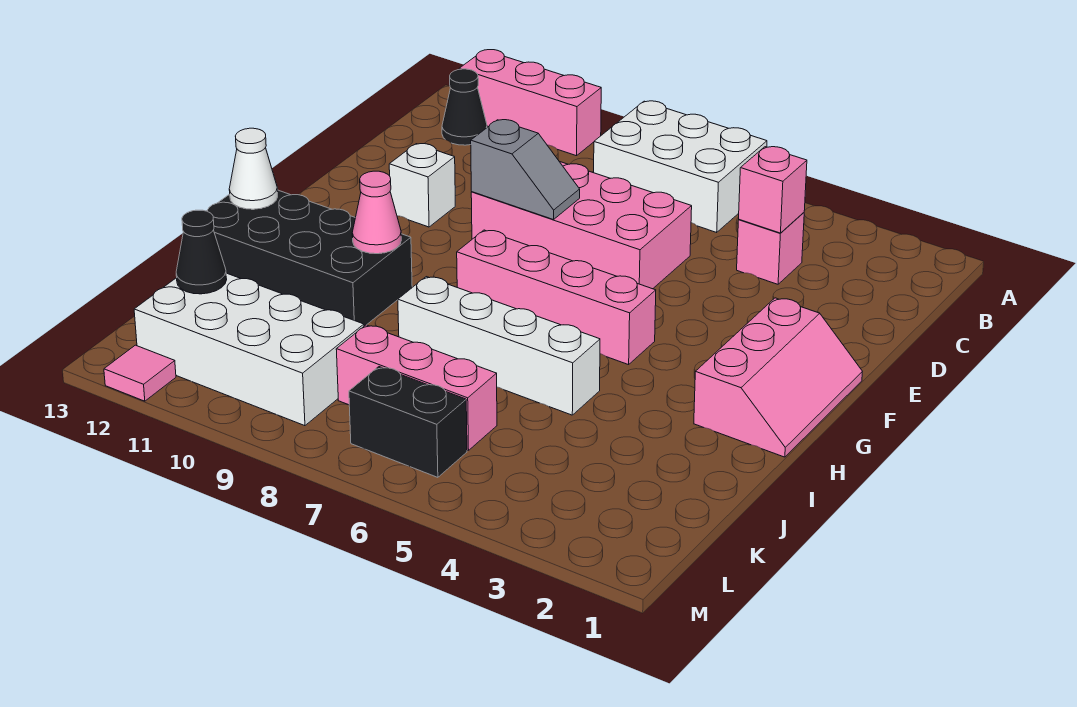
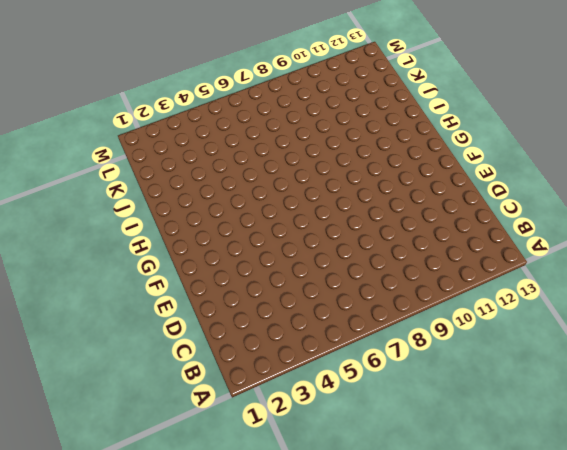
none -> white 2x3 brick [594,101,767,232]
none -> pink 1x3 brick [460,50,601,156]
none -> black 1x1 cone [442,69,487,145]

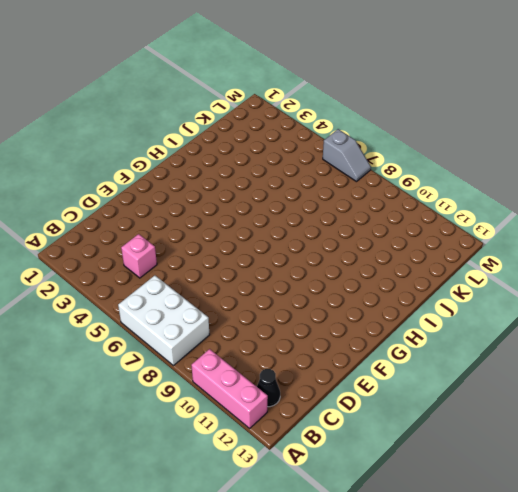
grey 1x2 slope [323,129,371,182] -> grey 1x2 slope turned to [471,120,580,220]
none -> pink 2x4 brick [471,162,692,289]
none -> white 1x1 brick [389,144,455,227]
none -> pink 2x3 slope [694,298,862,457]

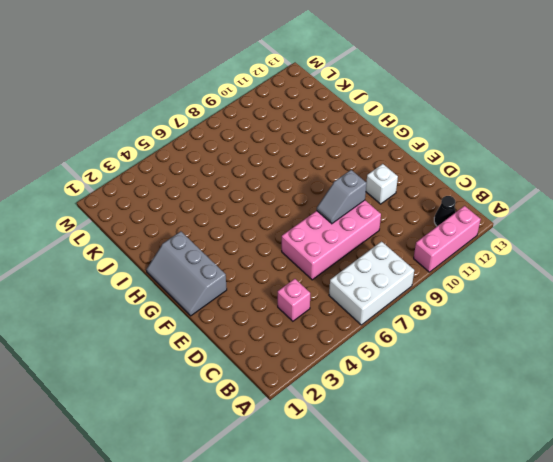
grey 2x3 slope [146,231,227,316] -> pink 2x3 slope [694,298,862,457]
none -> pink 1x4 brick [457,230,656,365]
none -> black 2x4 brick [207,190,412,326]
none -> white 1x4 brick [398,277,600,415]

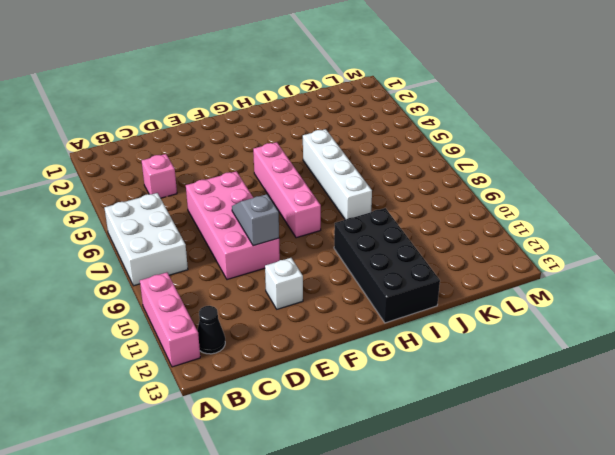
none -> pink 2x3 slope [694,298,862,457]
none -> pink 1x3 brick [336,325,497,451]
none -> white 2x4 brick [134,273,364,426]

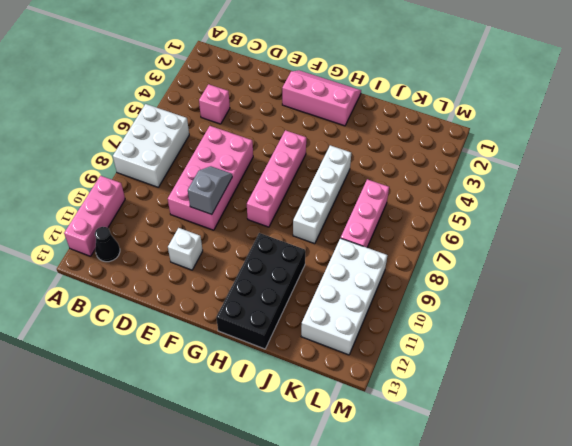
none -> black 1x2 brick [349,367,467,477]
none -> pink 1x1 tile [104,345,176,401]
none -> pink 1x1 brick [739,147,807,233]

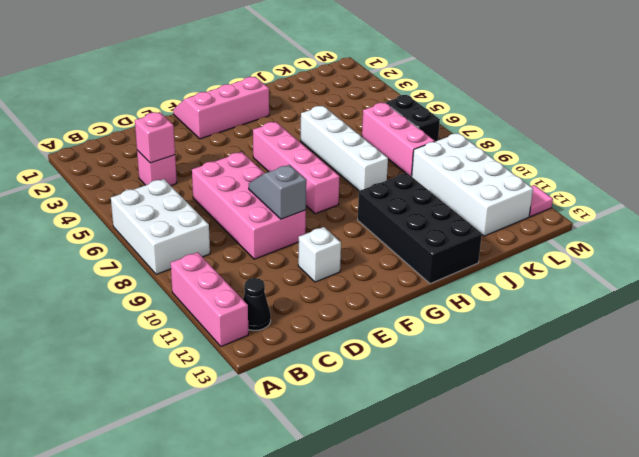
none -> pink 1x1 cone [352,171,401,254]
none -> white 1x1 cone [229,128,278,209]
none -> black 1x1 cone [176,210,227,294]

